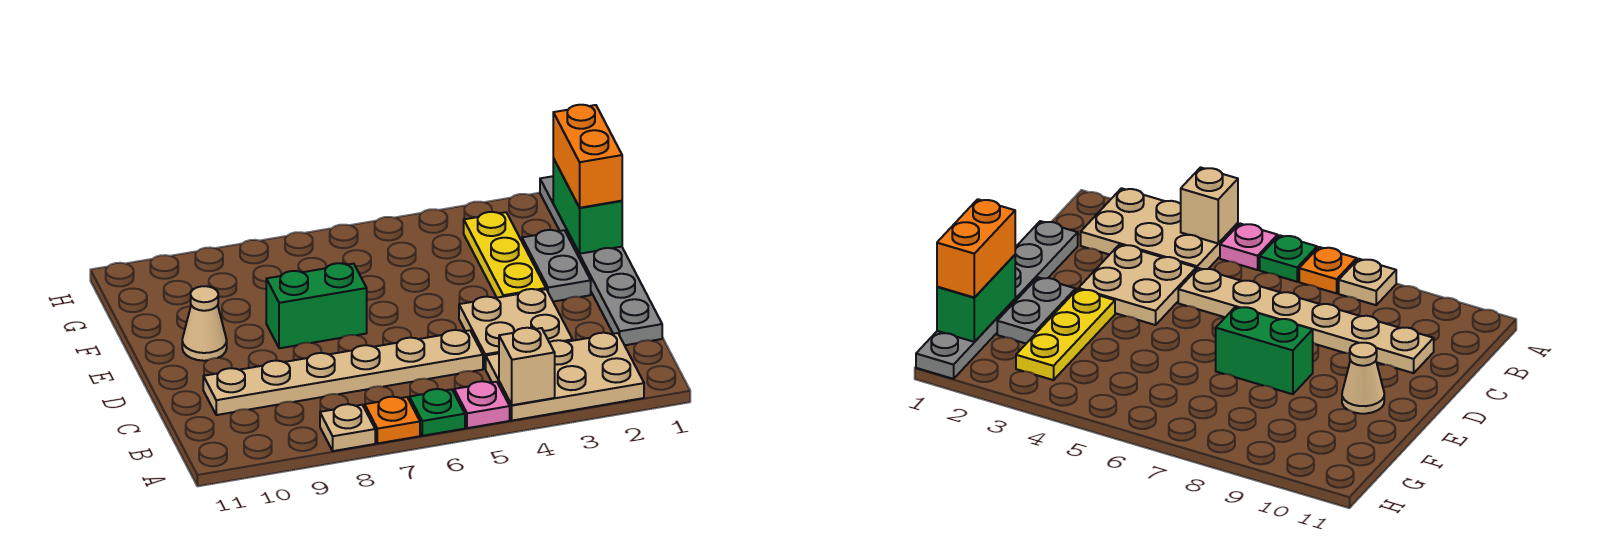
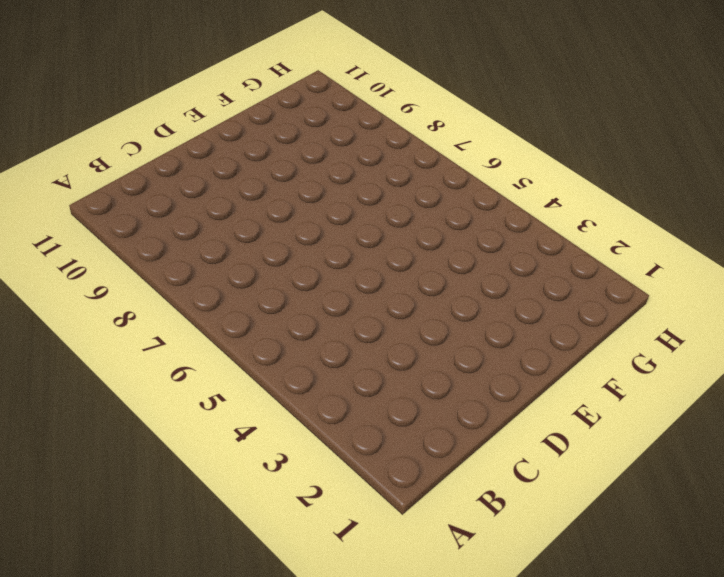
none -> tan 2x3 plate [486,332,644,420]
none -> pink 1x1 plate [454,381,510,428]
none -> green 1x1 plate [409,389,465,436]

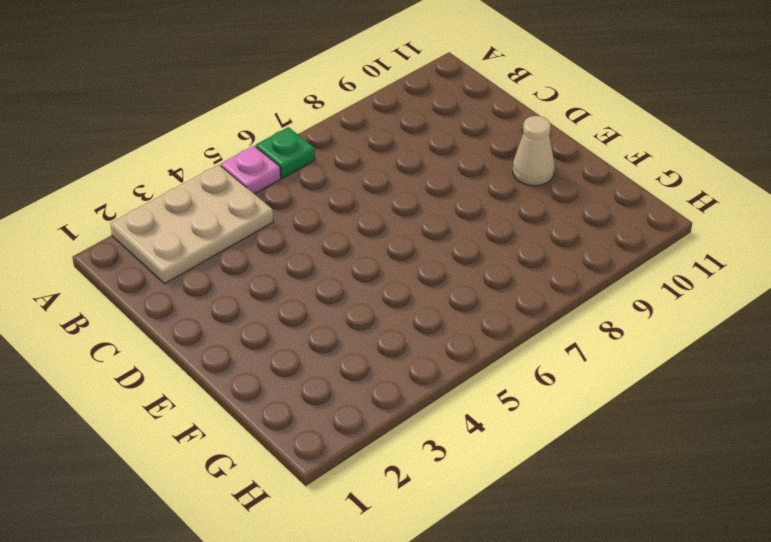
none -> orange 1x1 plate [365,397,420,443]
none -> tan 1x1 plate [320,404,375,451]
none -> grey 1x6 plate [540,176,662,345]

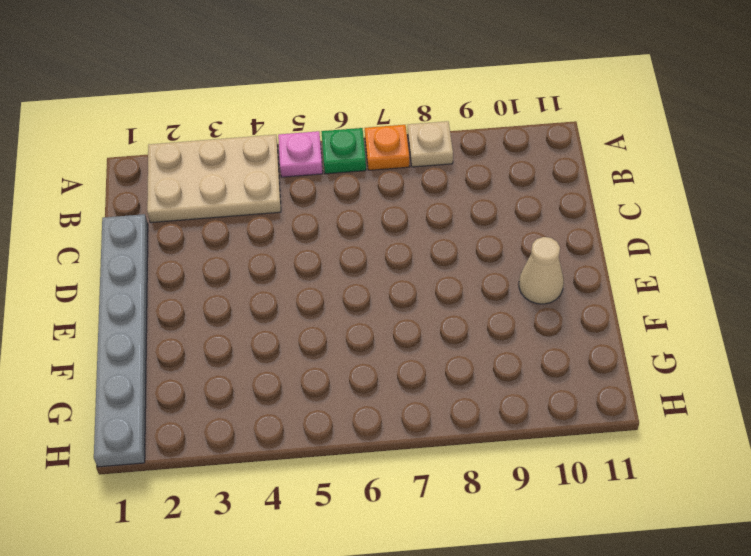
none -> tan 2x2 plate [459,289,573,369]
none -> tan 1x6 plate [203,330,483,415]
none -> grey 1x2 plate [522,230,591,302]

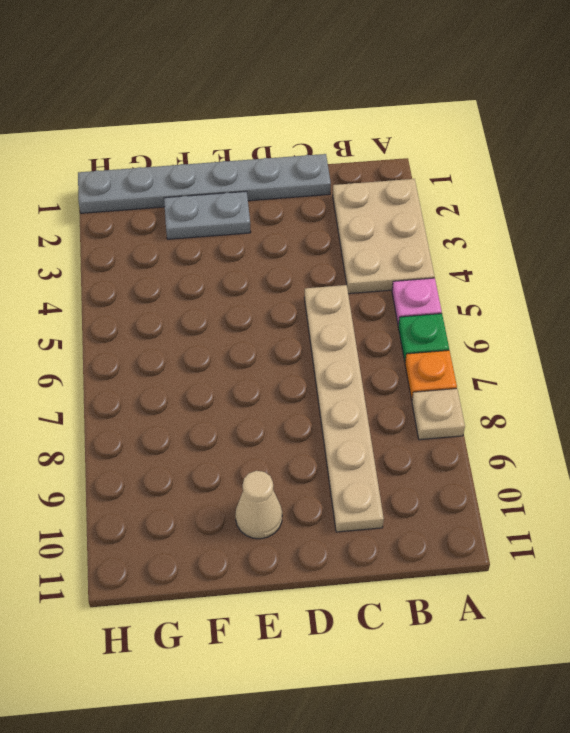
none -> tan 2x2 plate [459,289,573,369]
none -> yellow 1x3 plate [464,212,546,298]
none -> green 1x2 brick [266,263,367,348]

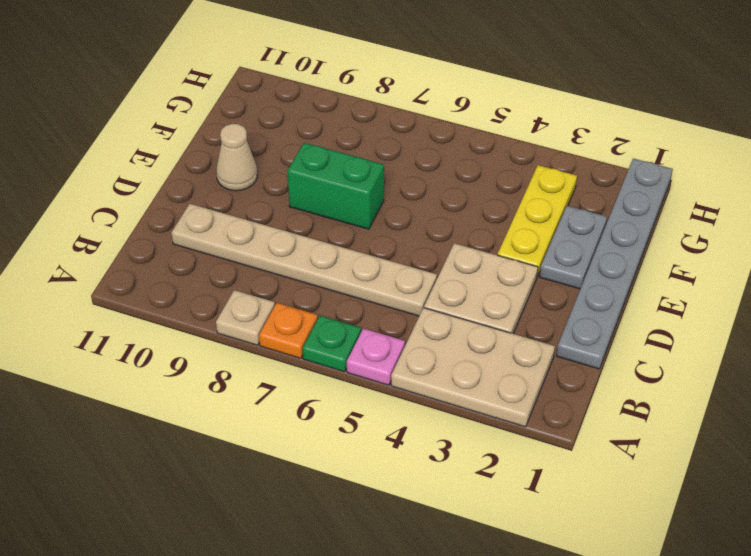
none -> tan 1x1 brick [499,328,555,405]
none -> green 1x2 brick [553,158,622,254]
none -> orange 1x2 brick [553,105,622,208]

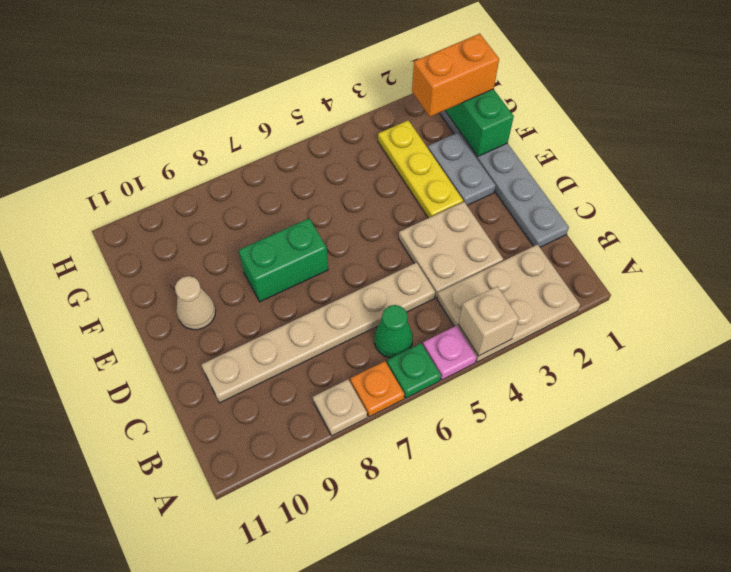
green 1x1 cone [374,305,413,358] -> none
orange 1x2 brick [412,34,499,117] -> orange 1x2 brick turned to [553,105,622,208]

